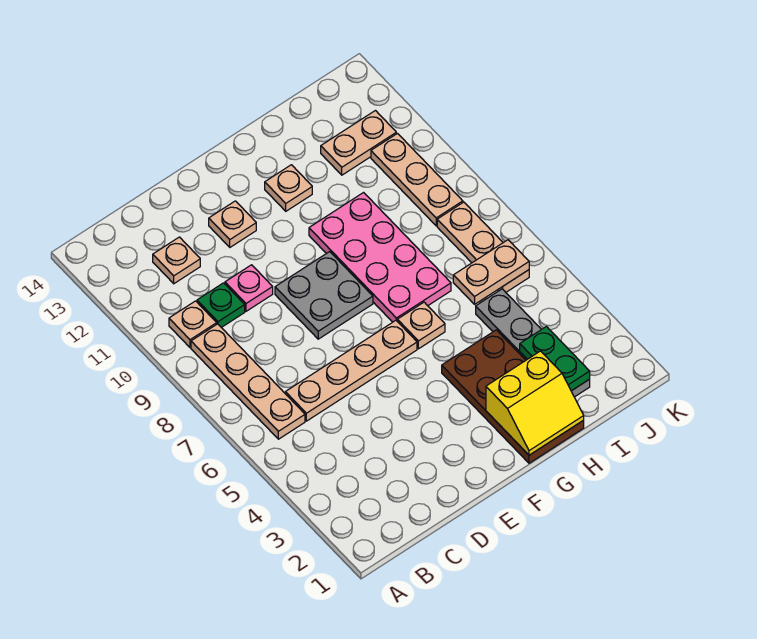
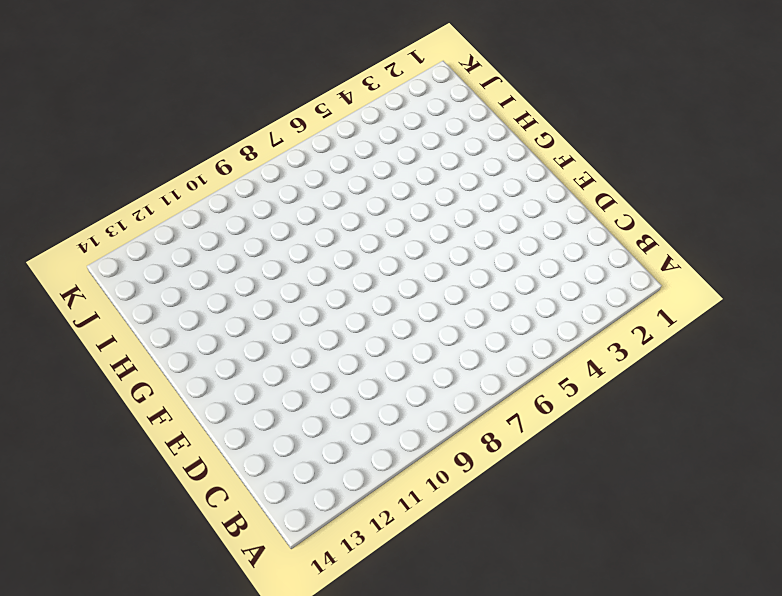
none -> tan 1x4 plate [191,324,305,439]
none -> tan 1x1 plate [169,301,217,348]
none -> tan 1x4 plate [285,321,417,421]

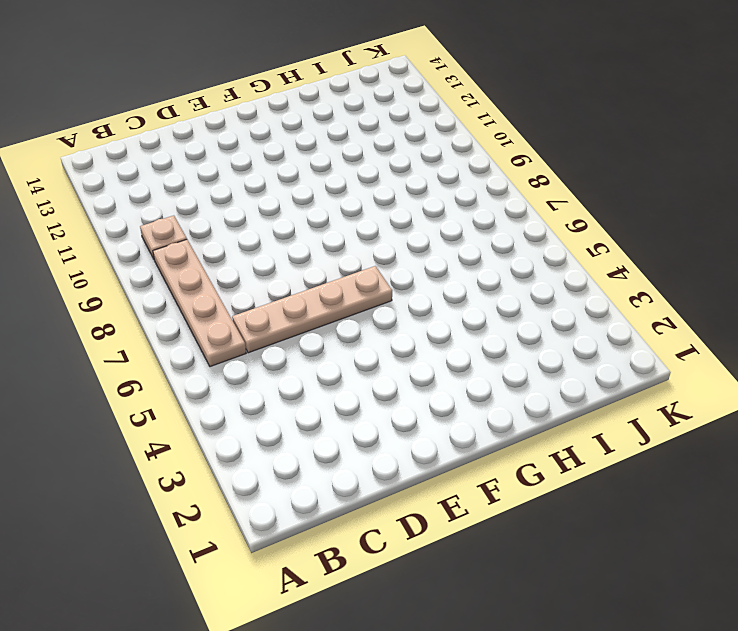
none -> green 1x1 plate [197,283,245,328]
none -> tan 1x1 plate [153,237,200,284]
none -> pink 1x1 plate [225,265,273,311]

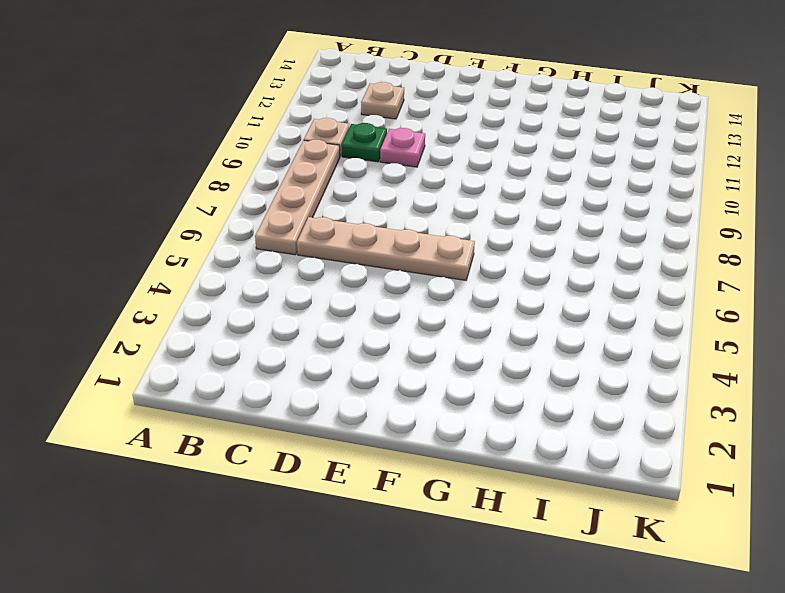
none -> grey 2x2 plate [275,252,373,339]
none -> tan 1x1 plate [209,201,256,247]
none -> brown 2x4 plate [442,330,584,463]

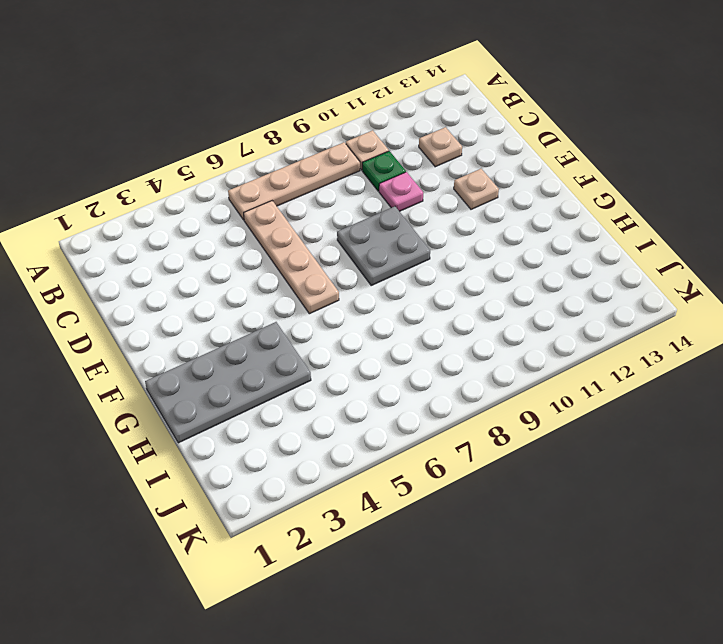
grey 2x4 plate [145,322,311,443] -> brown 2x4 plate [442,330,584,463]
none -> tan 1x1 plate [397,302,445,349]
none -> pink 2x4 plate [309,193,451,322]
none -> tan 1x1 plate [265,165,312,211]

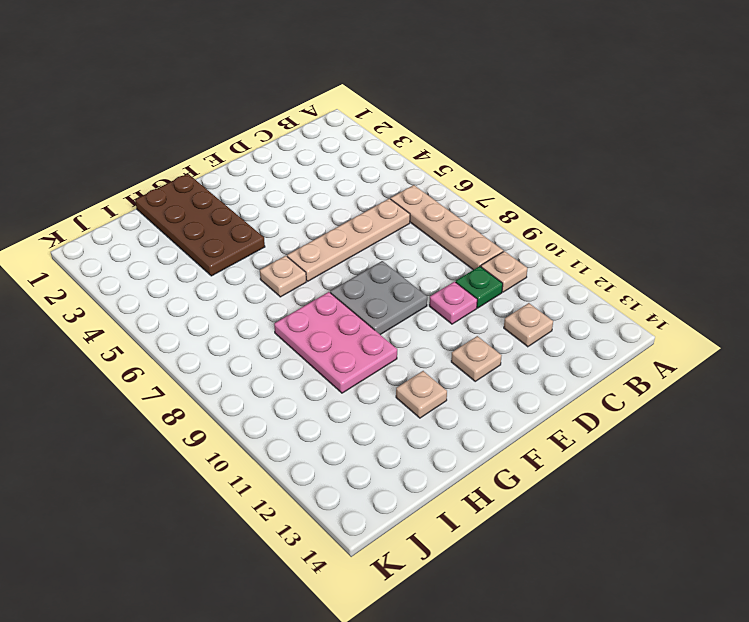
pink 2x3 plate [274,292,397,393] -> pink 2x4 plate [309,193,451,322]
none -> grey 1x4 plate [476,289,590,397]
none -> tan 1x2 plate [321,111,396,175]
none -> tan 1x3 plate [437,202,529,292]

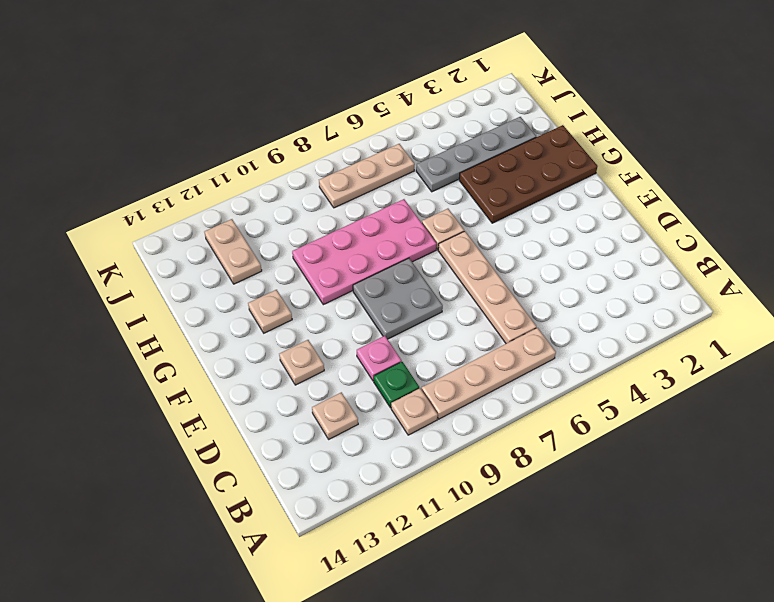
none -> tan 1x3 plate [371,134,463,226]
none -> yellow 2x2 slope [486,351,584,455]
none -> green 1x2 plate [520,327,590,391]

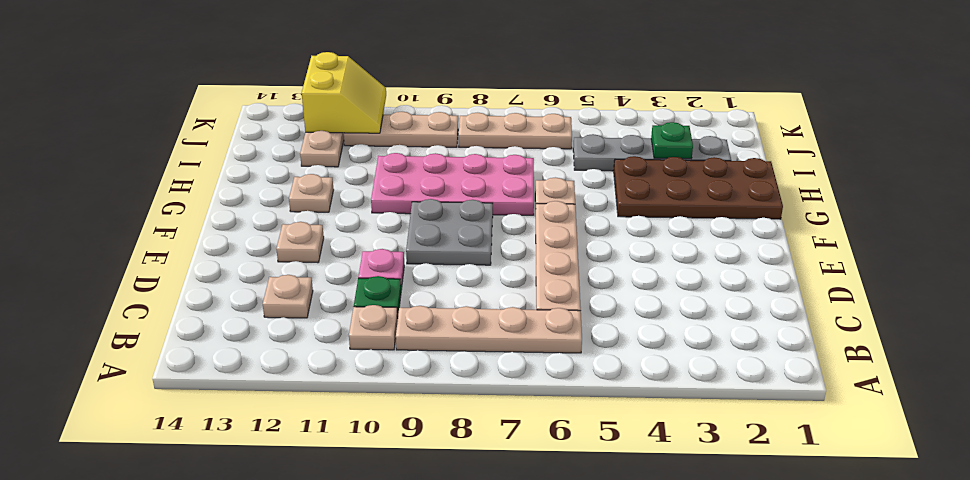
green 1x1 plate [651,122,693,159] -> green 1x2 plate [520,327,590,391]
yellow 2x2 slope [302,52,386,133] -> yellow 2x2 slope moved to [486,351,584,455]
none -> tan 1x2 plate [453,240,529,304]

